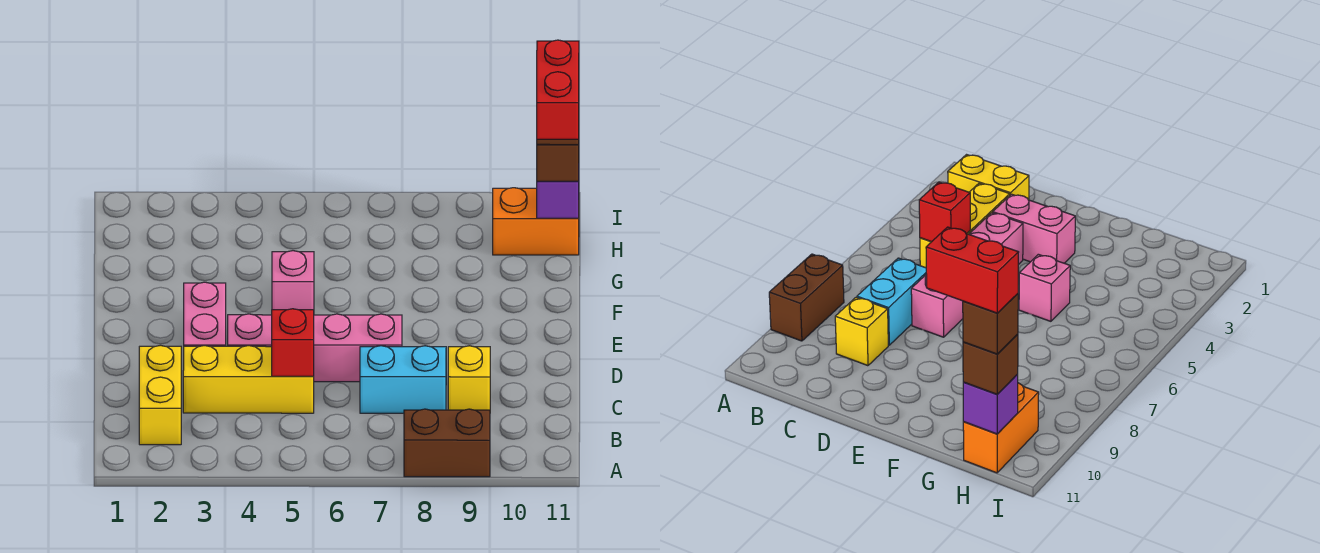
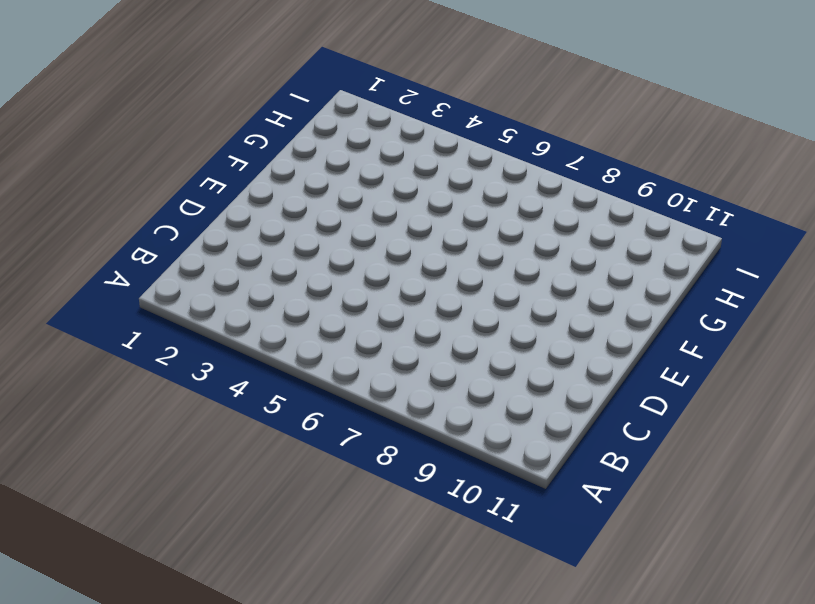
none -> brown 1x2 brick [404,409,490,477]
none -> yellow 1x2 brick [139,345,181,445]
none -> yellow 1x3 brick [183,346,314,413]

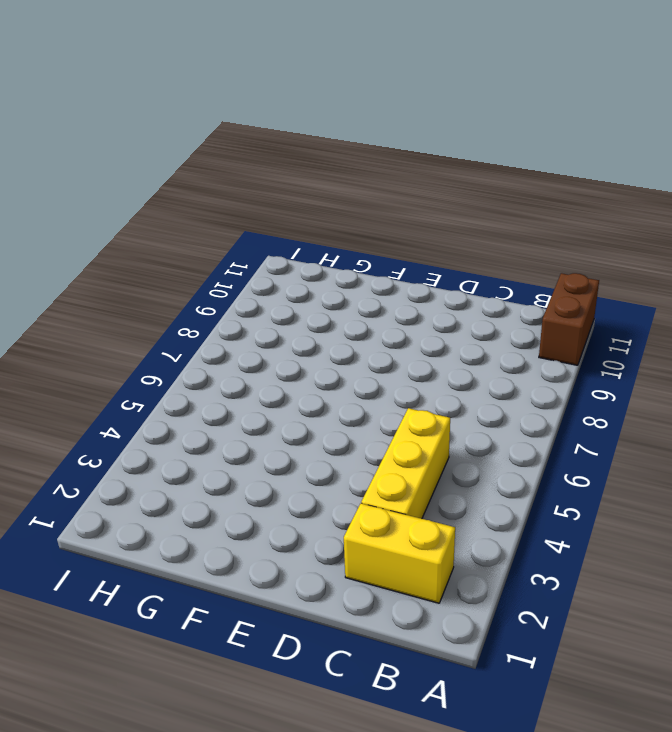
brown 1x2 brick [539,273,599,365] -> brown 1x2 brick moved to [404,409,490,477]
none -> cyan 1x2 brick [360,346,446,413]
none -> yellow 1x1 brick [448,346,490,410]
none -> pink 1x2 brick [184,282,226,346]

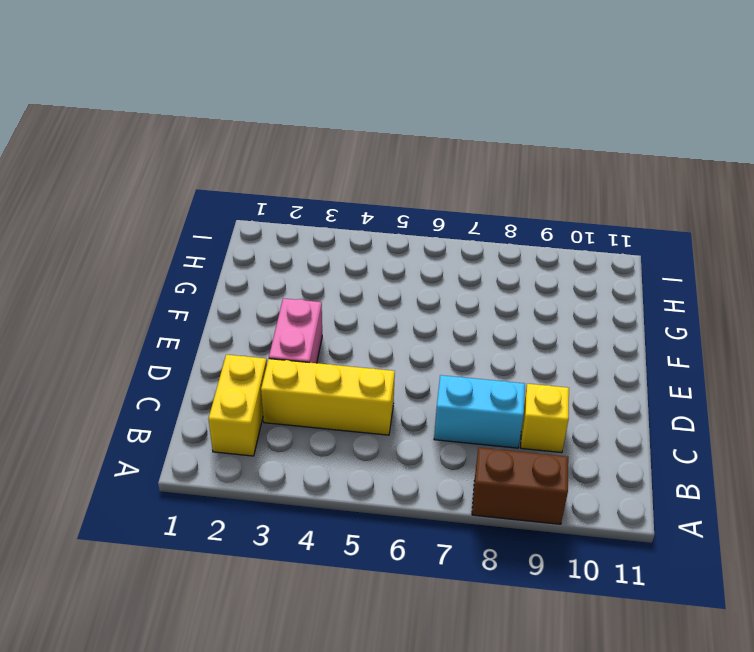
none -> pink 1x4 brick [228,314,402,382]
none -> pink 1x1 brick [272,251,314,310]
none -> orange 1x2 brick [493,188,579,255]

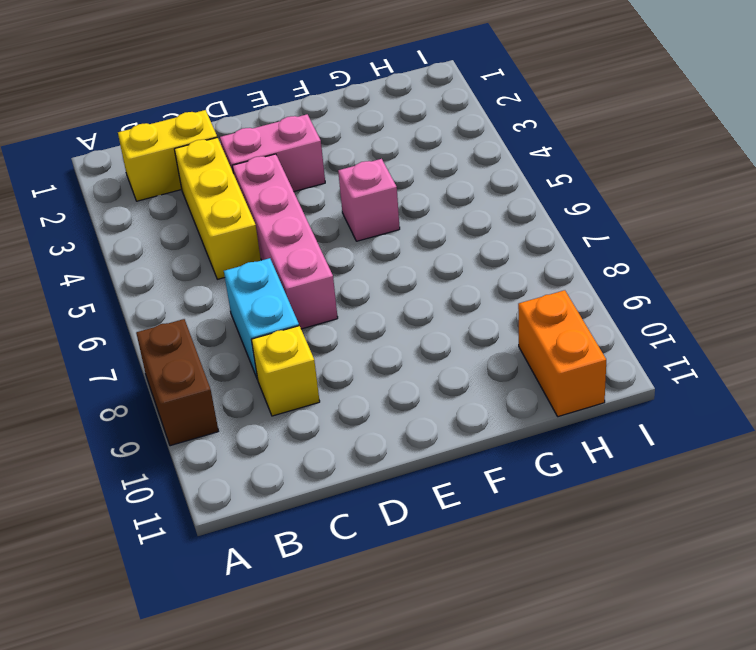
none -> red 1x1 brick [272,309,314,376]
none -> purple 1x1 brick [537,181,579,218]
none -> brown 1x1 brick [537,144,579,181]

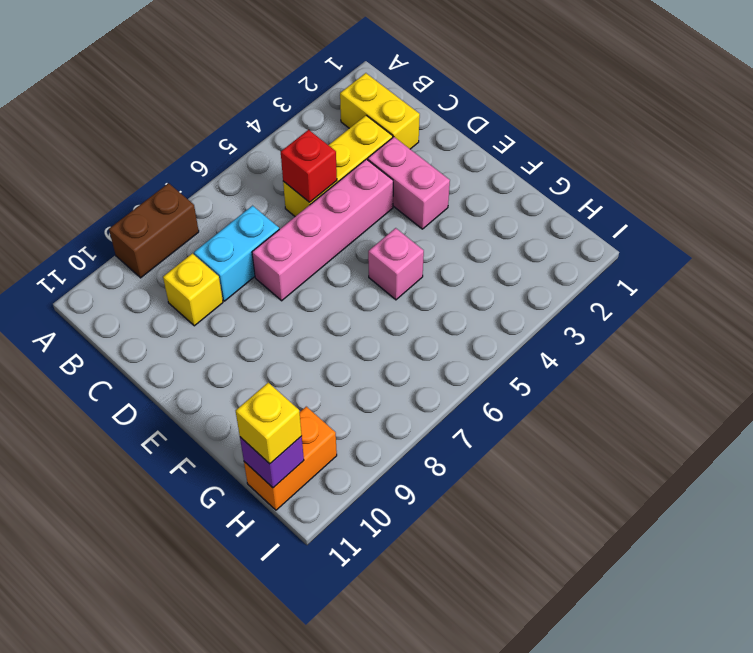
yellow 1x1 brick [236,383,302,464] -> brown 1x1 brick [537,144,579,181]
none -> brown 1x1 brick [963,294,1018,354]
none -> red 1x2 brick [537,40,579,139]

